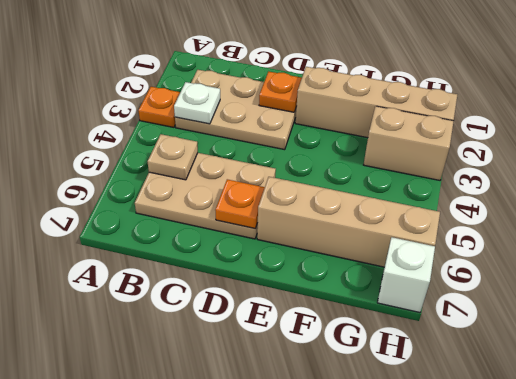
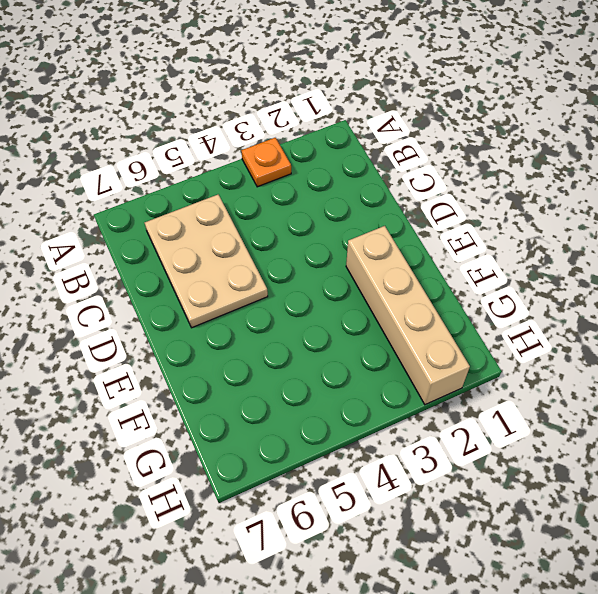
none -> tan 2x3 plate [175,70,296,150]
none -> tan 1x4 brick [257,177,440,267]

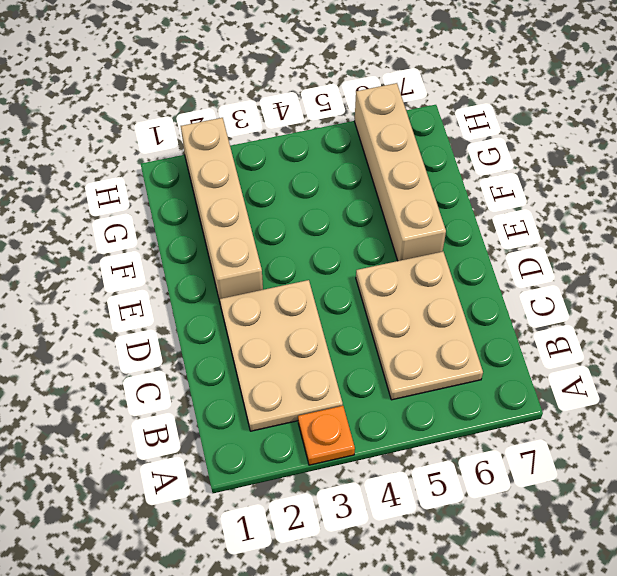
none -> tan 1x2 brick [364,106,454,180]
none -> white 1x1 brick [377,237,435,313]

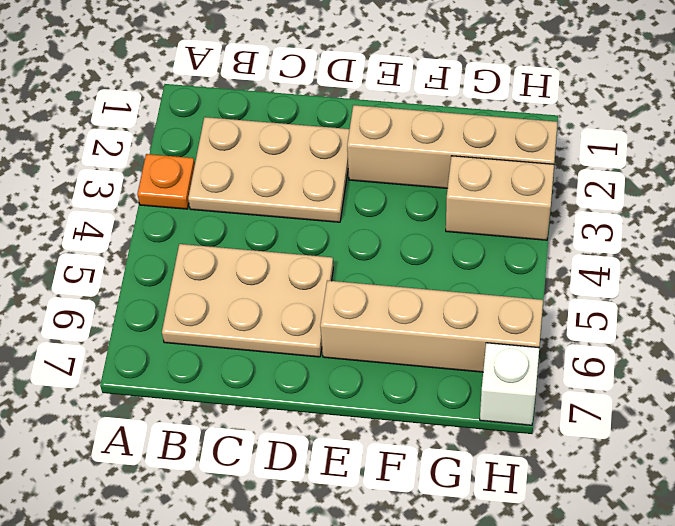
none -> white 1x1 plate [174,82,220,124]
none -> tan 1x1 plate [147,134,198,180]

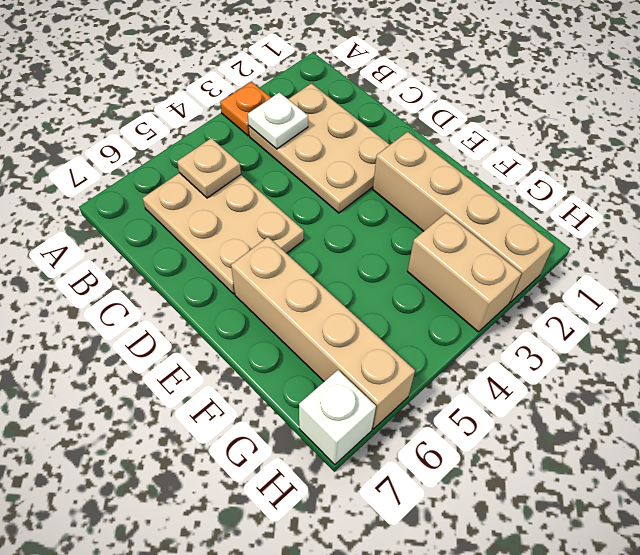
none -> orange 1x1 plate [259,71,302,112]
none -> orange 1x1 plate [215,179,265,228]

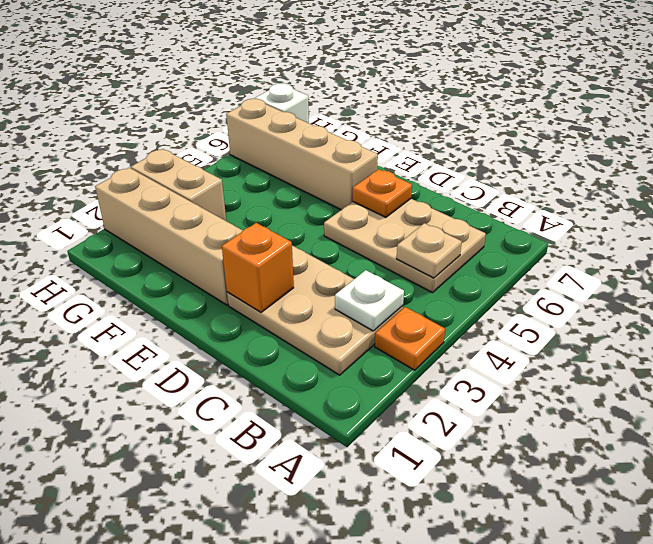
orange 1x1 brick [222,223,294,312] -> orange 1x1 plate [259,71,302,112]

